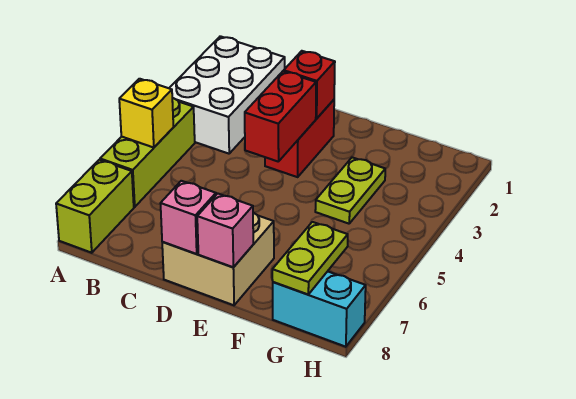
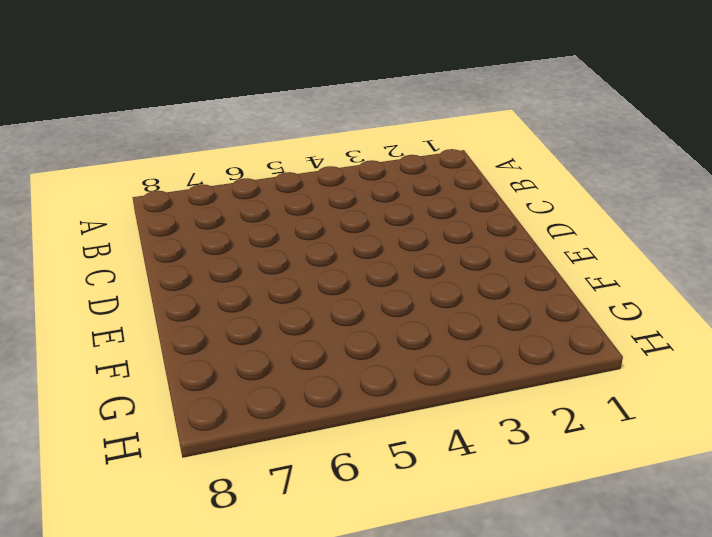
none -> white 2x3 brick [169,36,285,154]
none -> lime 1x3 brick [100,98,195,207]
none -> lime 1x2 brick [56,160,134,253]

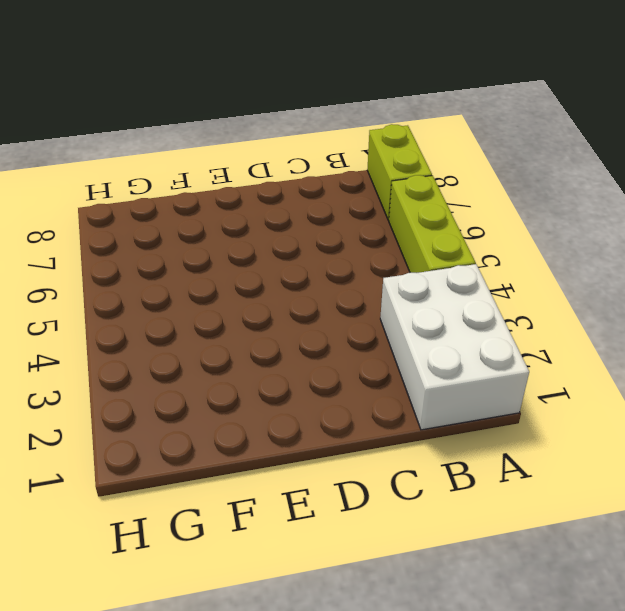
none -> red 1x2 brick [265,100,334,177]
none -> tan 2x2 brick [162,213,274,305]
none -> lime 1x2 plate [315,157,385,224]

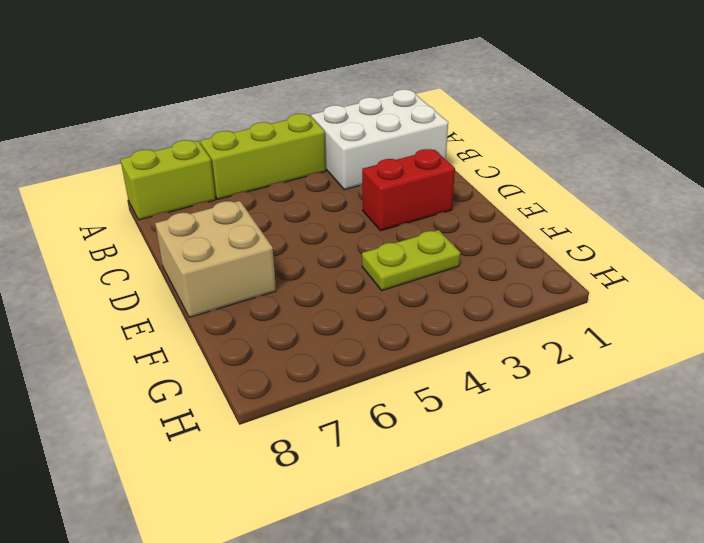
none -> cyan 1x2 brick [273,271,366,347]
none -> yellow 1x1 brick [119,79,173,148]
none -> red 1x1 brick [284,51,335,119]

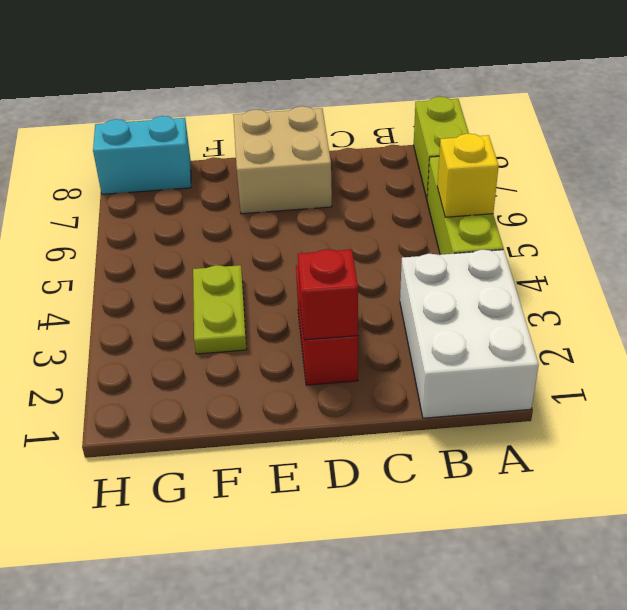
none -> red 1x2 brick [245,71,316,162]
none -> pink 1x1 brick [161,181,216,254]
none -> pink 1x1 brick [197,194,253,267]

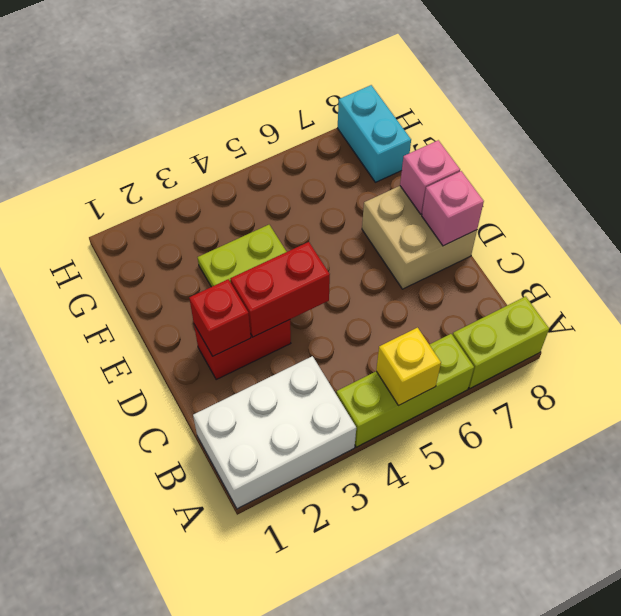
none -> lime 1x2 plate [272,222,348,294]

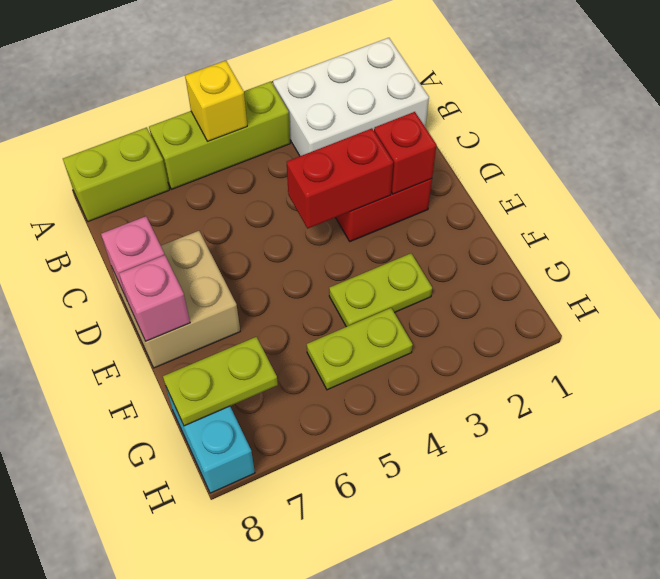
lime 1x2 plate [307,308,413,390] -> none

